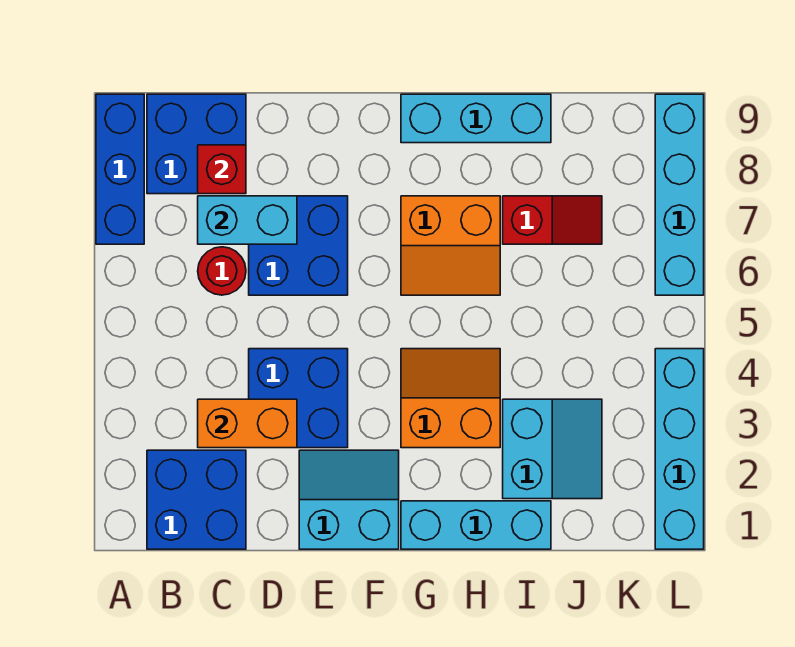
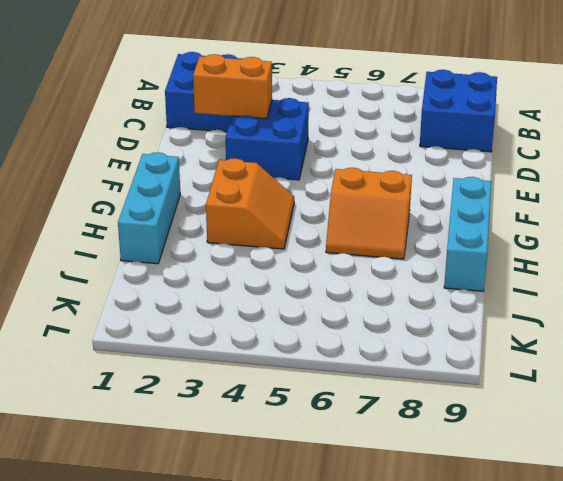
orange 1x2 brick [193,54,272,119] -> orange 1x2 brick turned to [198,399,297,448]
orange 2x2 slope [326,168,412,259] -> orange 2x2 slope turned to [401,196,500,295]
none -> blue 1x3 brick [96,94,144,244]
none -> red 1x1 round brick [198,247,246,295]
none -> blue 2x2 brick [249,196,348,295]

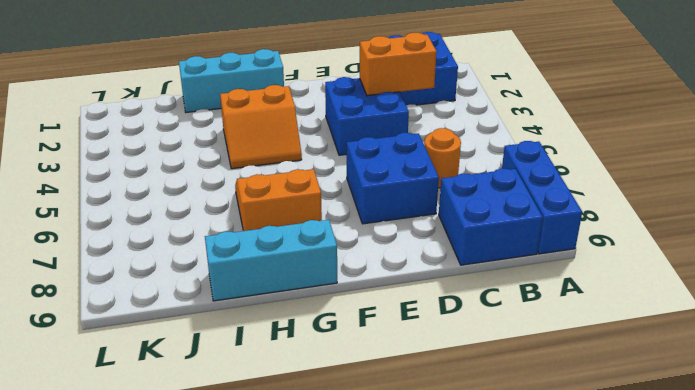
orange 1x1 round brick [424,128,461,188] -> red 1x1 round brick [198,247,246,295]
none -> cyan 2x2 slope [299,450,399,549]
none -> cyan 2x2 slope [503,399,602,499]
none -> red 1x2 slope [503,196,602,244]

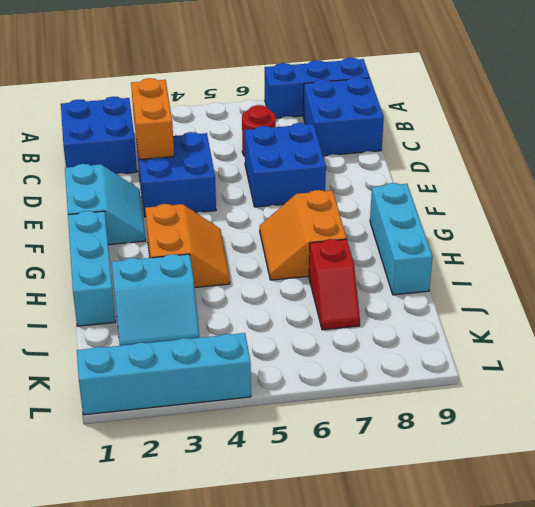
none -> cyan 1x4 brick [655,94,704,295]
none -> cyan 1x2 brick [198,196,297,244]
none -> red 1x1 brick [198,145,246,194]

